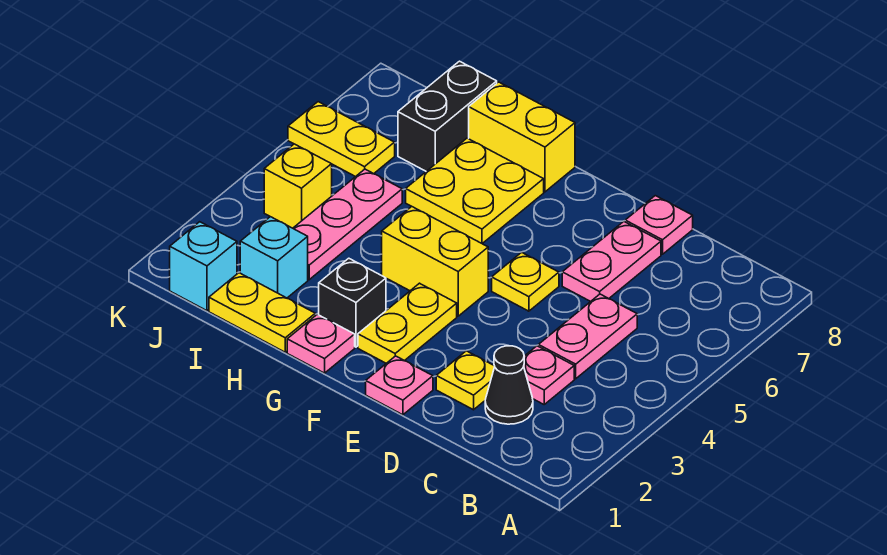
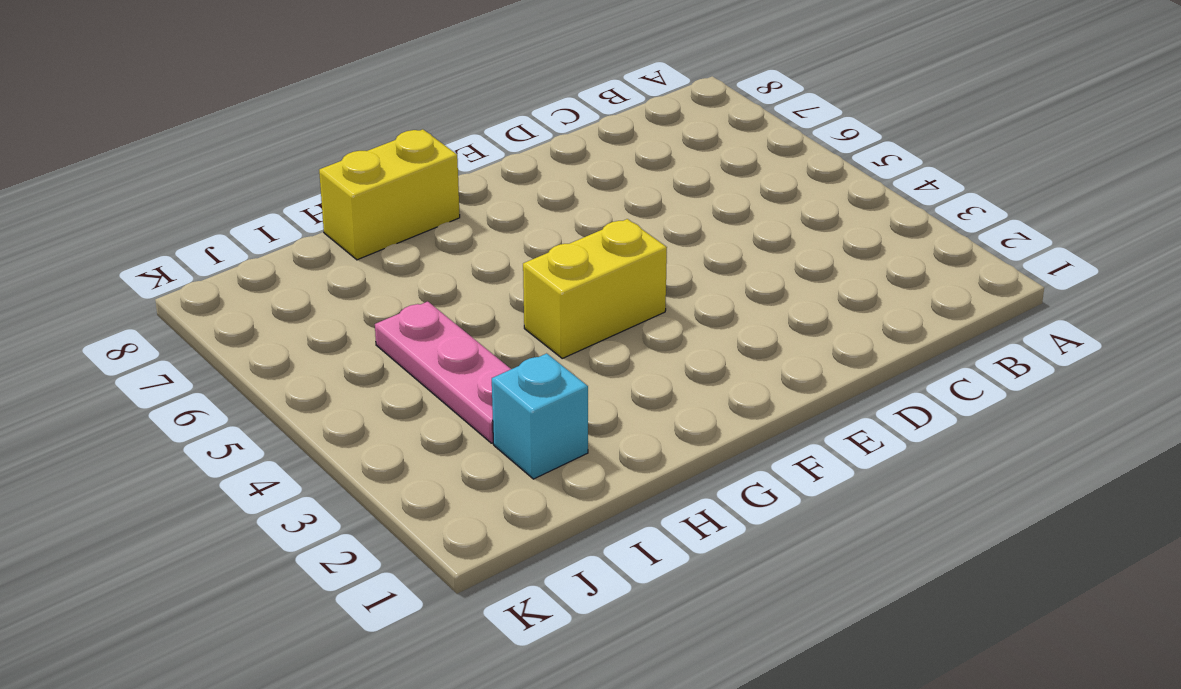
none -> black 1x1 cone [485,346,533,424]
none -> pink 1x1 plate [524,346,574,404]
none -> pink 1x2 plate [538,294,637,379]

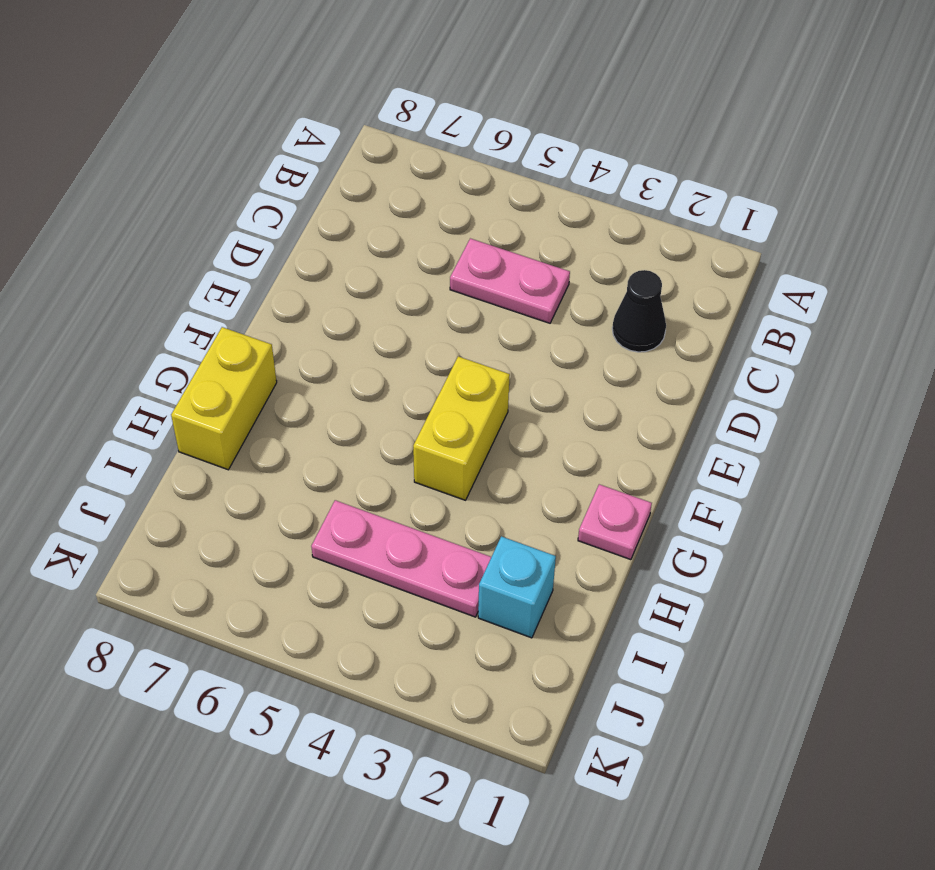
none -> pink 1x1 plate [524,346,574,404]
none -> yellow 1x1 plate [436,351,495,410]
none -> pink 1x2 plate [562,222,661,301]

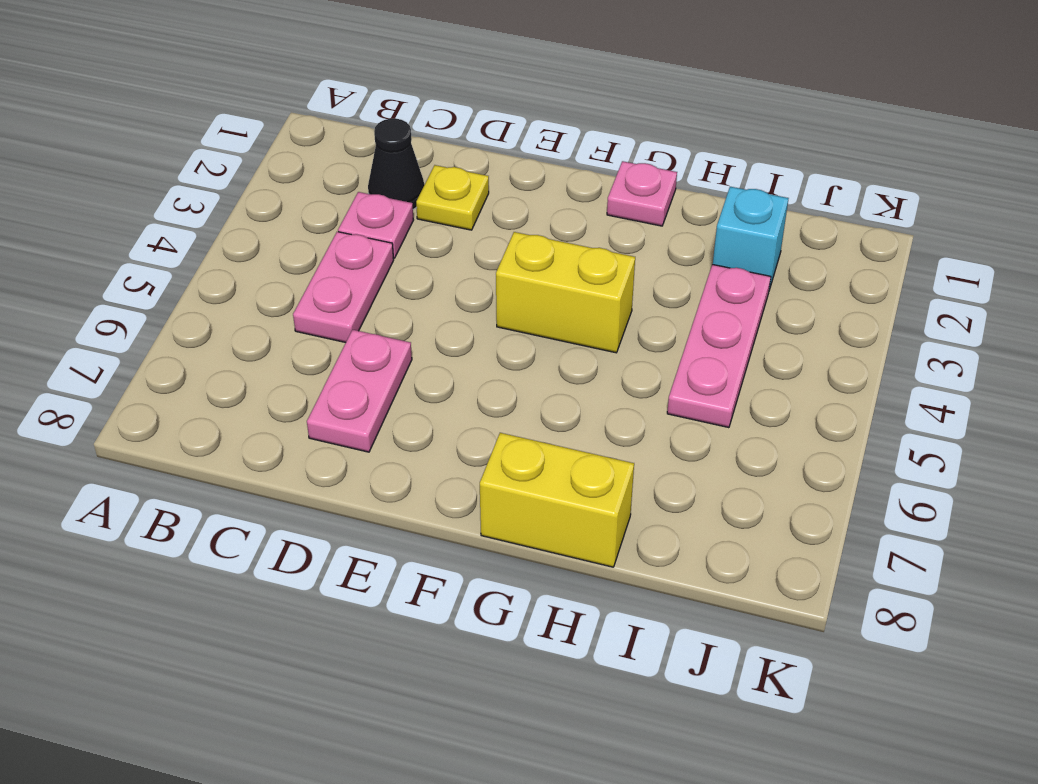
none -> pink 1x1 plate [625,196,693,254]
none -> pink 1x1 plate [366,356,433,415]
none -> yellow 1x1 plate [492,252,559,311]

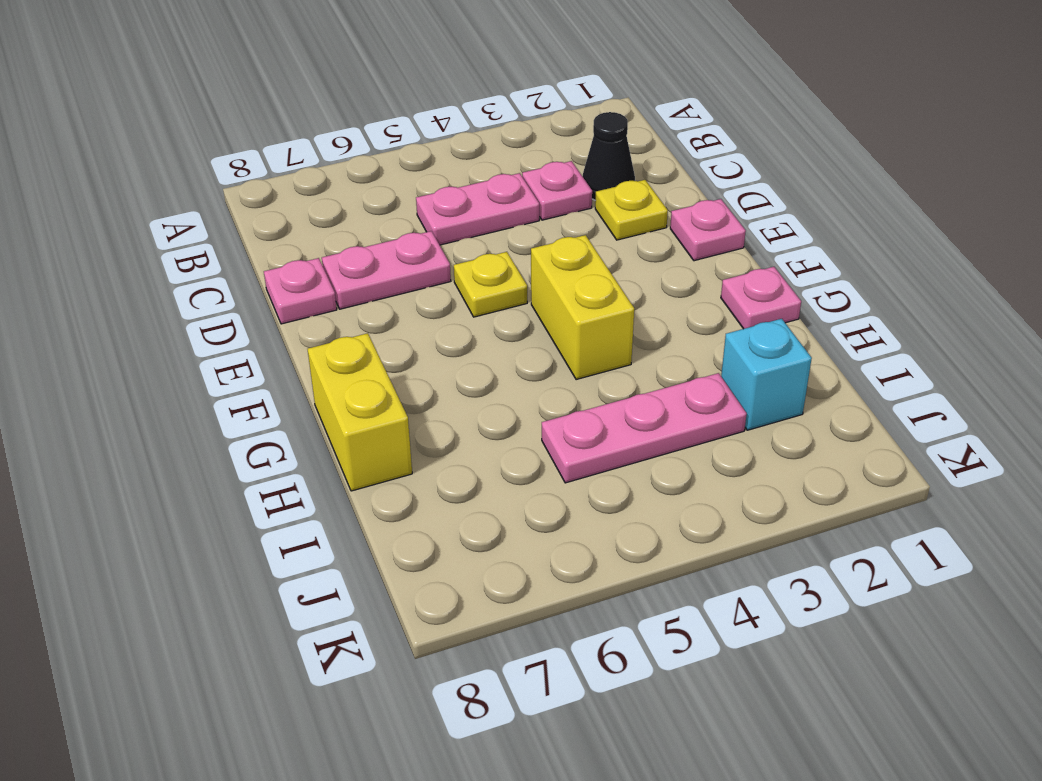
none -> yellow 1x2 plate [358,283,457,363]
none -> black 1x1 brick [319,258,386,347]
none -> yellow 2x2 plate [406,138,544,243]

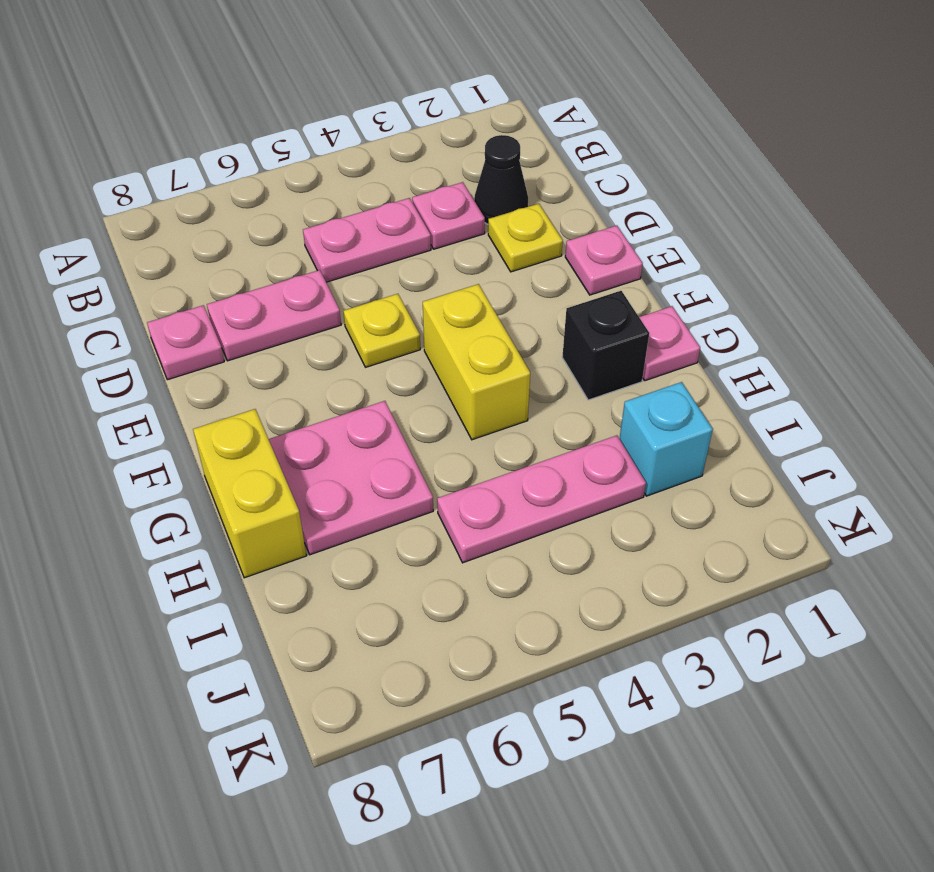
pink 2x2 plate [269,401,433,555] -> yellow 2x2 plate [406,138,544,243]
none -> yellow 1x2 plate [358,283,457,363]
none -> yellow 1x2 plate [209,273,315,352]
none -> black 1x2 brick [398,61,497,171]

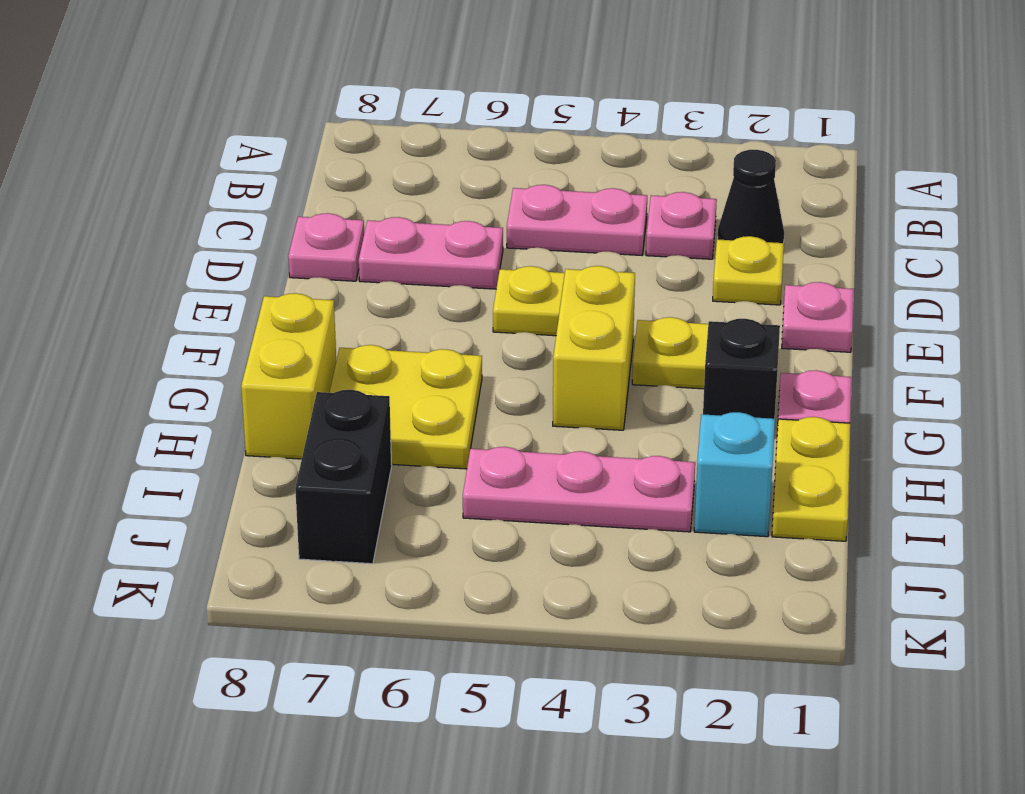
black 1x2 brick [295,390,392,564] -> black 1x2 brick turned to [398,61,497,171]
none -> cyan 1x1 brick [170,222,237,311]
none -> yellow 1x1 brick [264,144,332,228]
none -> yellow 1x2 plate [288,102,395,177]

